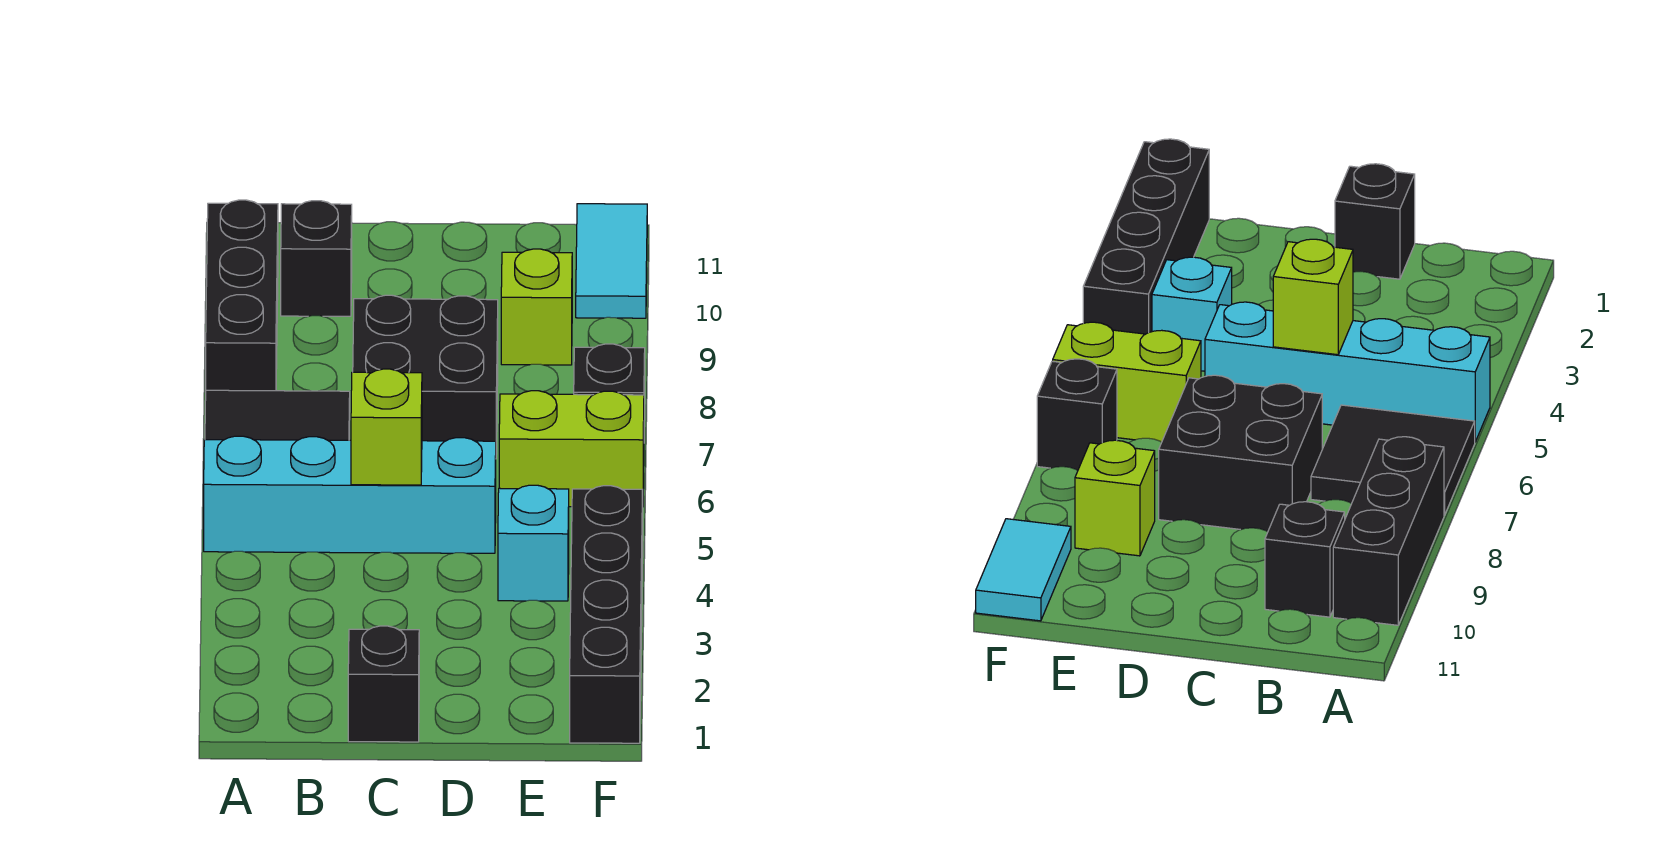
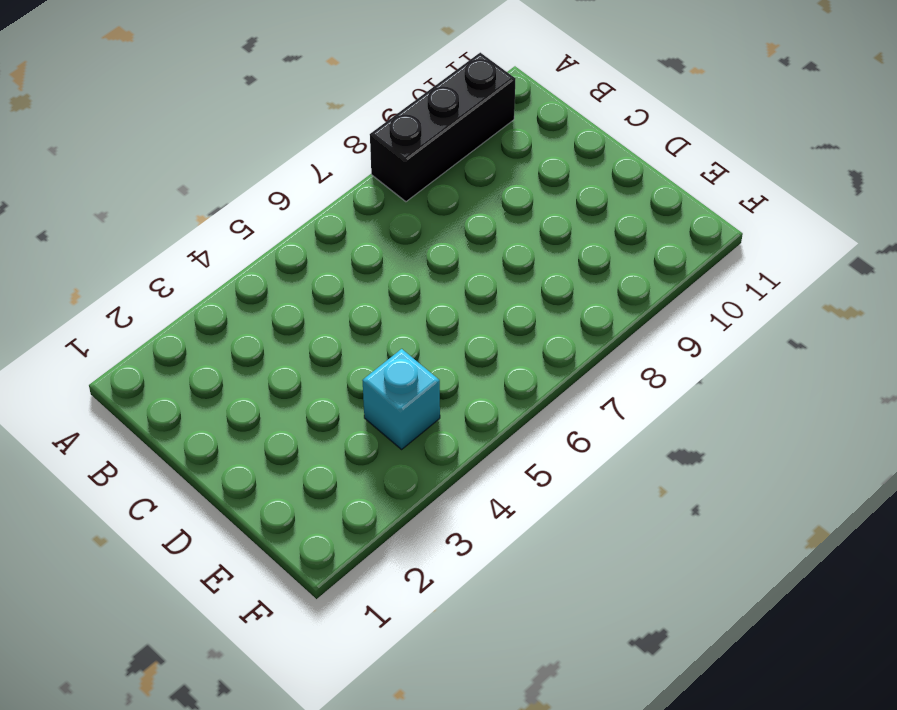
none -> cyan 1x4 brick [204,436,496,553]
none -> black 2x2 tile [205,390,350,440]
none -> black 1x1 brick [281,201,352,316]

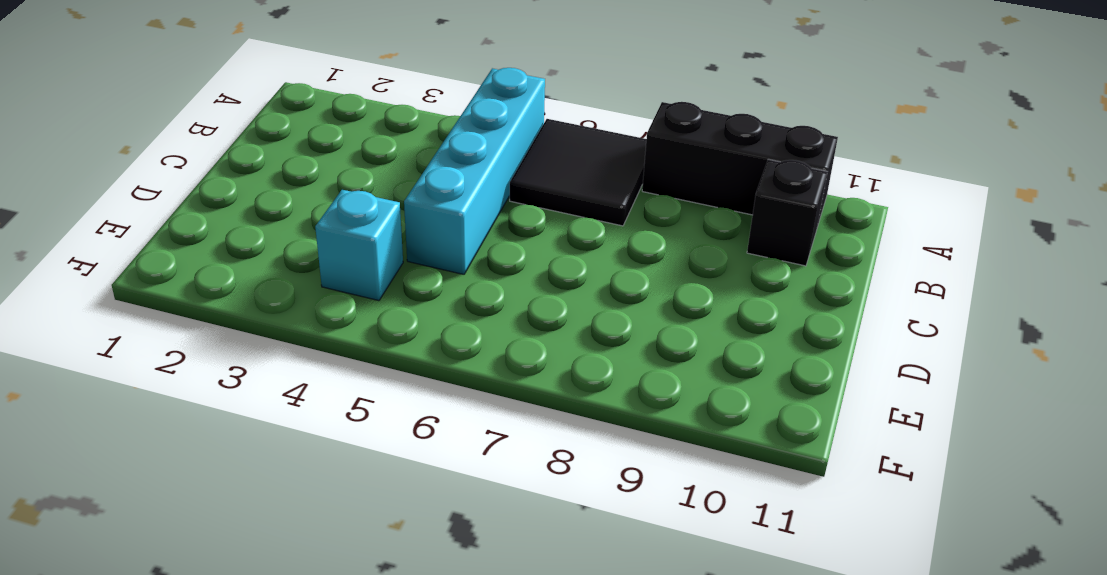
none -> black 1x1 brick [348,626,419,742]
none -> black 2x2 brick [353,295,498,454]
none -> lime 1x2 brick [499,391,644,507]

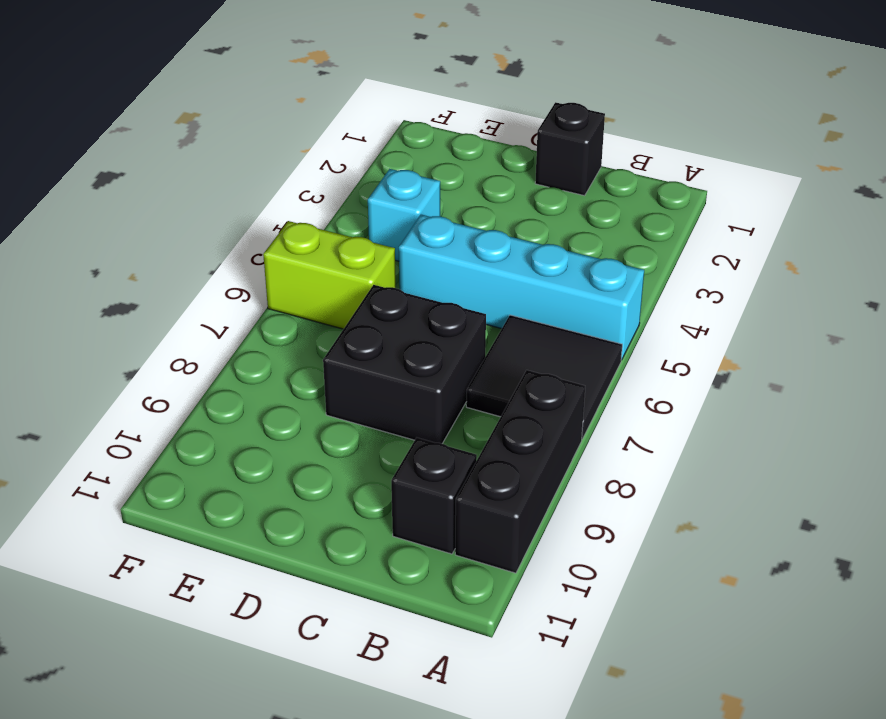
none -> lime 1x1 brick [501,249,572,365]
none -> black 1x4 brick [570,486,643,743]
none -> black 1x1 brick [574,344,645,420]

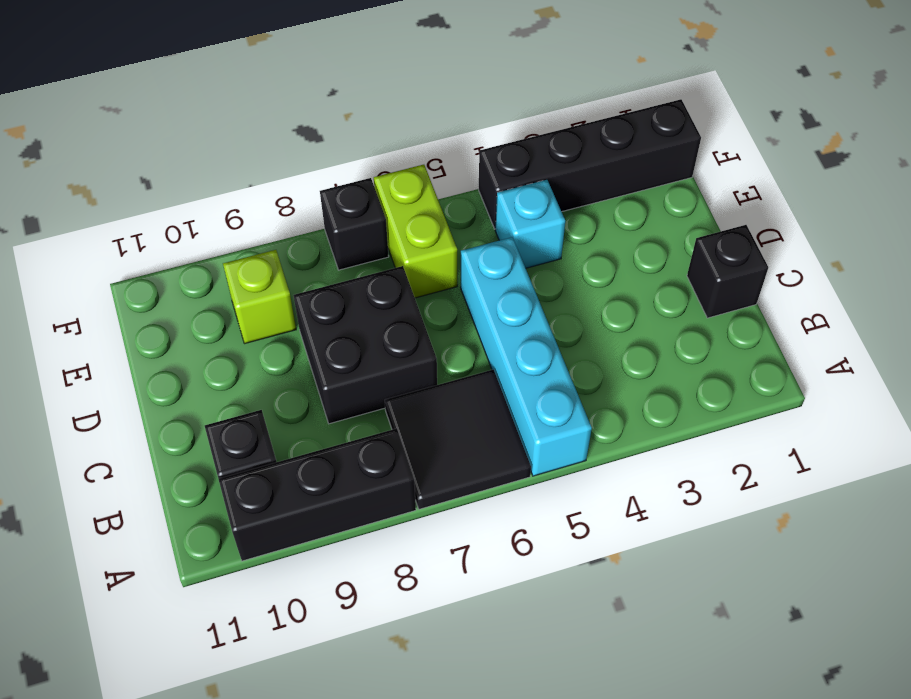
none -> cyan 1x2 tile [576,204,647,318]
none -> lime 1x1 brick [351,369,422,485]

